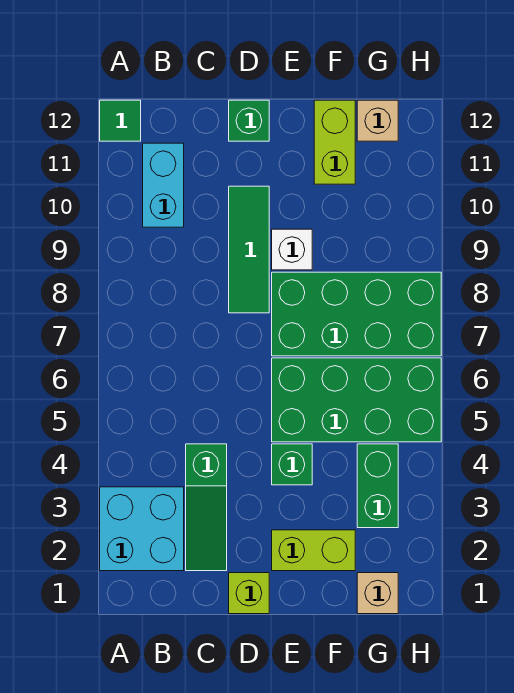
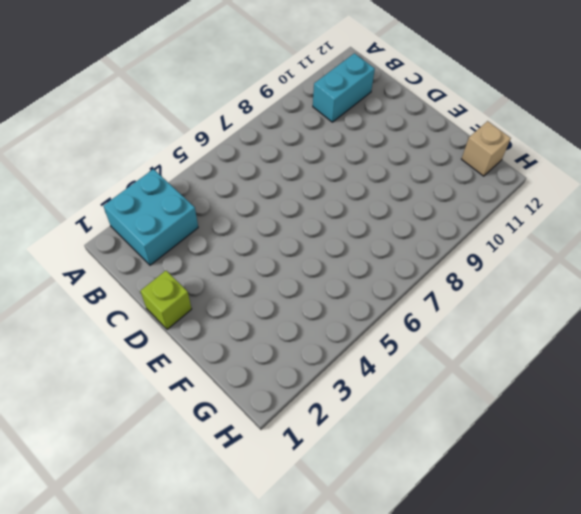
none -> green 1x1 tile [100,100,141,141]
none -> green 1x3 slope [186,444,227,571]
none -> green 1x3 tile [229,186,269,313]

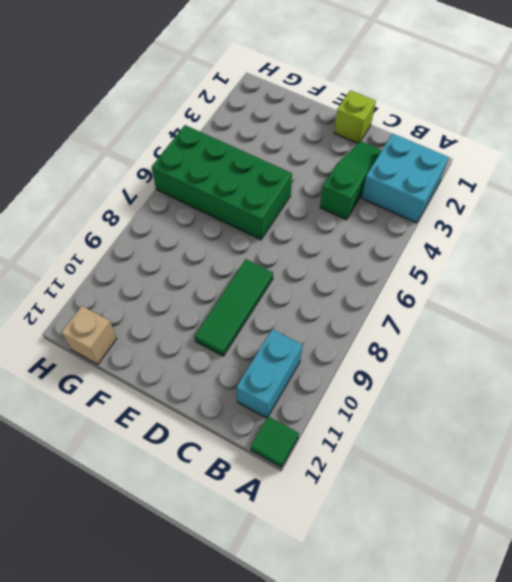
none -> green 1x1 brick [229,100,269,141]
none -> lime 1x2 brick [272,530,355,571]
none -> green 1x1 brick [272,444,312,485]

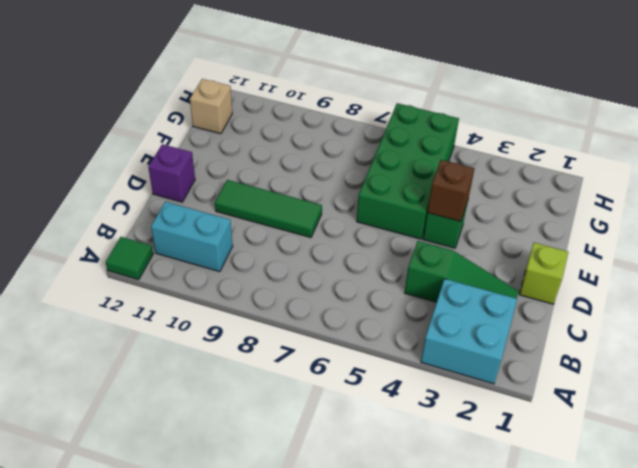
purple 1x1 brick [148,144,195,202] -> green 1x1 brick [229,100,269,141]
brown 1x1 brick [428,160,475,222] -> none
none -> lime 1x2 brick [272,530,355,571]
none -> green 2x4 brick [272,272,441,356]
none -> white 1x1 brick [272,229,312,270]

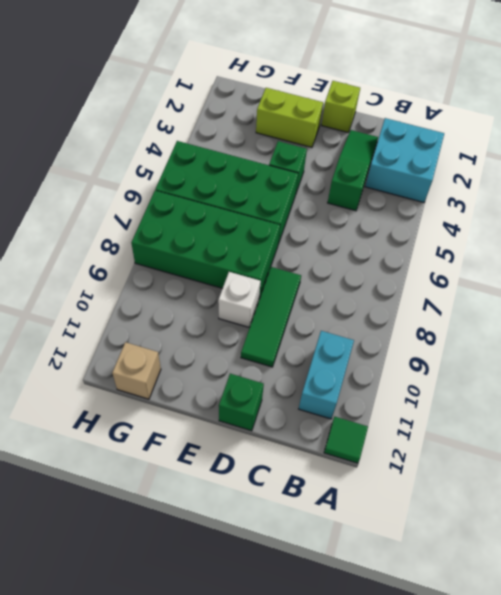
none -> lime 1x2 brick [314,100,355,184]
none -> tan 1x1 brick [357,573,398,614]
none -> green 1x2 brick [357,444,398,528]

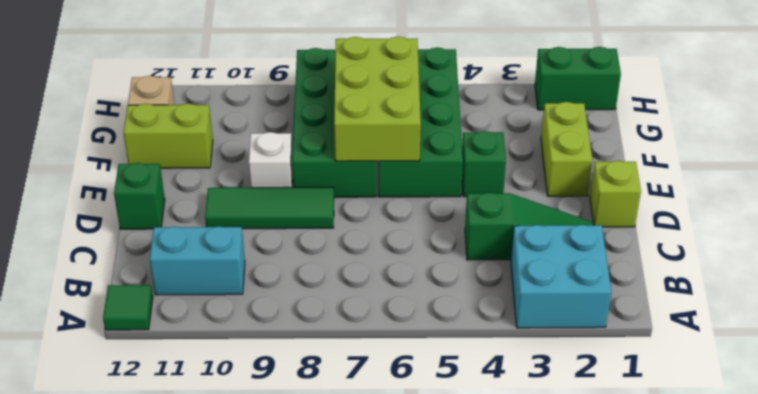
lime 2x3 brick [334,37,421,161] -> none
green 1x2 brick [535,47,621,110] -> green 1x2 brick moved to [357,444,398,528]
none -> tan 1x1 brick [357,573,398,614]

